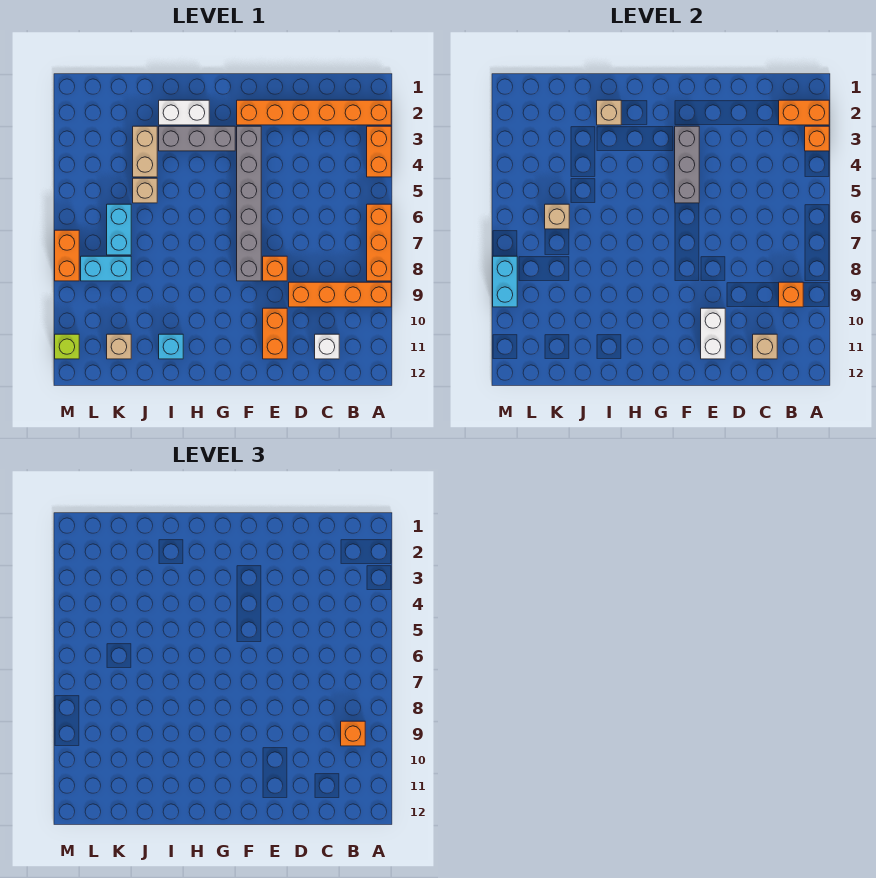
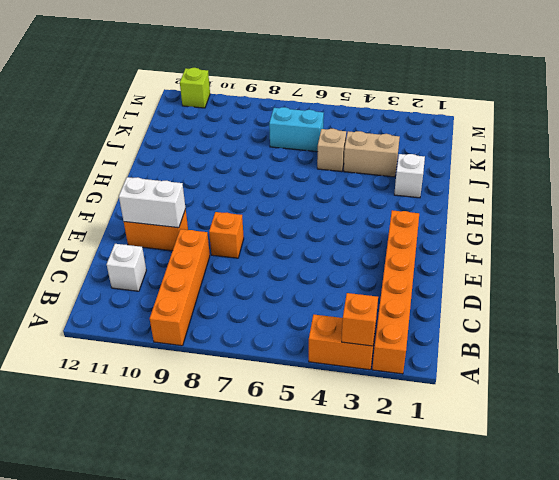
white 1x1 brick [394,154,425,198] -> white 1x2 brick [159,100,209,125]
none -> orange 1x3 brick [367,204,391,281]
none -> grey 1x6 brick [237,126,261,281]
none -> grey 1x3 brick [159,126,235,151]

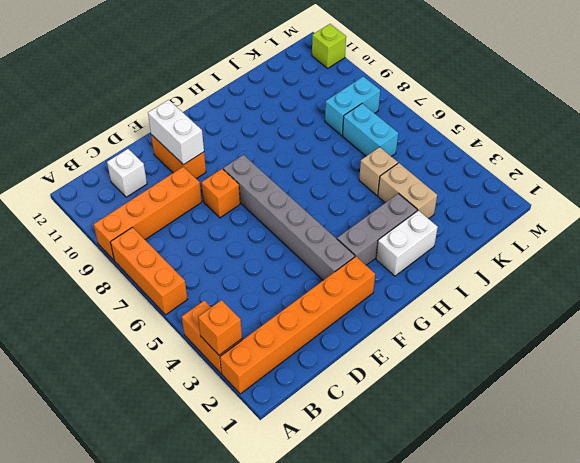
none -> cyan 1x1 brick [159,334,183,359]
none -> tan 1x1 brick [107,334,131,359]
none -> orange 1x2 brick [55,230,79,281]

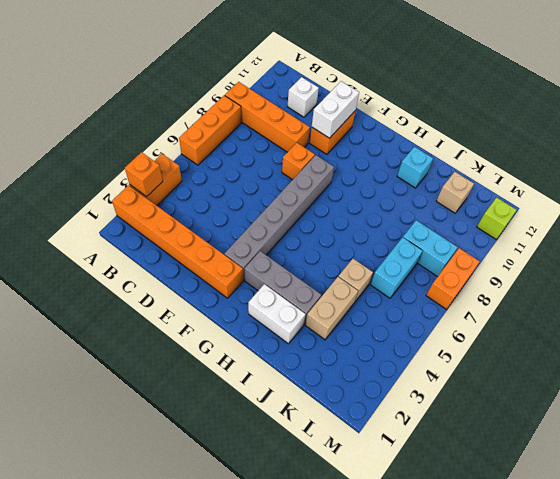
none -> orange 1x2 brick [779,100,829,125]
none -> orange 1x1 brick [779,282,803,307]
none -> tan 1x1 brick [753,334,777,359]

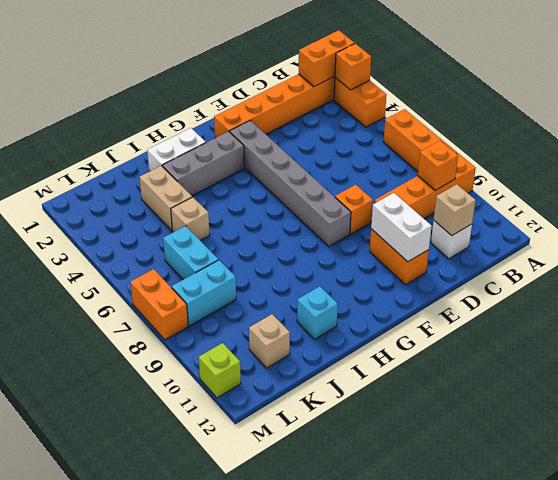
none -> grey 1x3 brick [675,126,699,203]
none -> tan 1x1 brick [597,100,621,125]
none -> tan 1x1 brick [545,204,569,229]

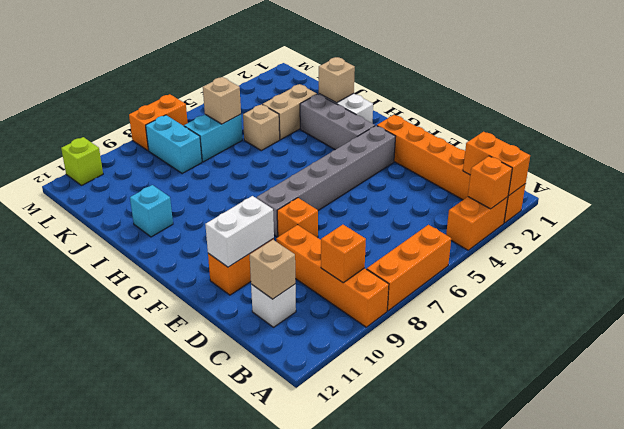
none -> tan 1x1 brick [107,334,131,359]
none -> grey 1x3 brick [675,126,699,203]
none -> cyan 1x2 brick [493,256,517,307]

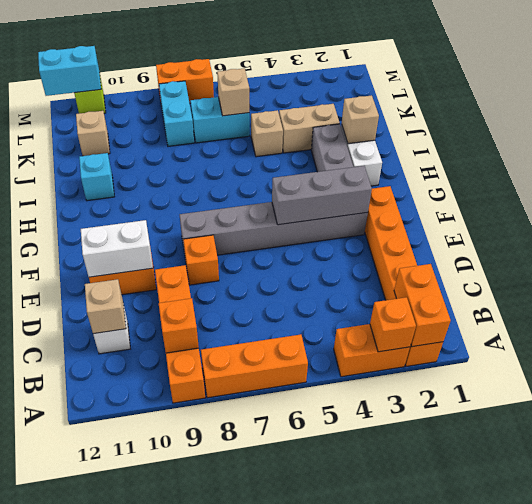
cyan 1x2 brick [38,46,101,96] -> cyan 1x2 brick moved to [493,256,517,307]
none -> orange 1x1 brick [341,721,365,746]

